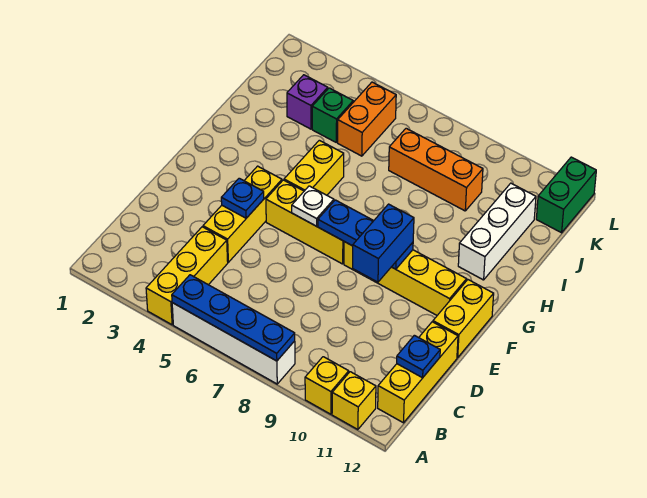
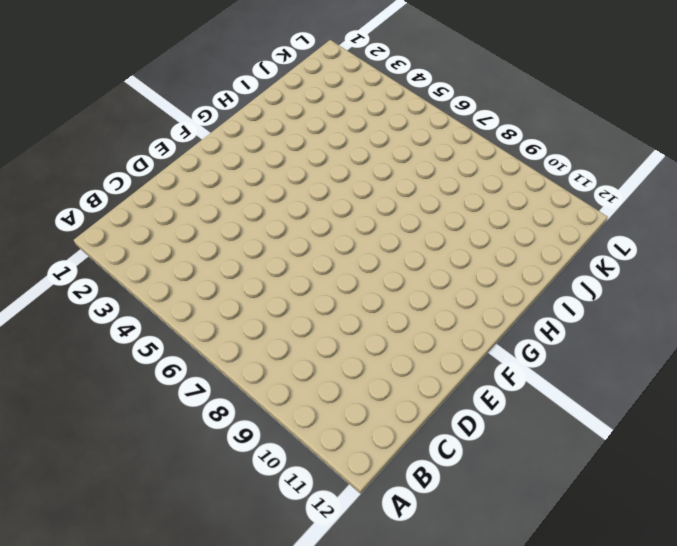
none -> yellow 1x3 brick [146,227,228,325]
none -> white 1x4 brick [172,303,295,384]
none -> yellow 1x1 brick [305,357,349,414]

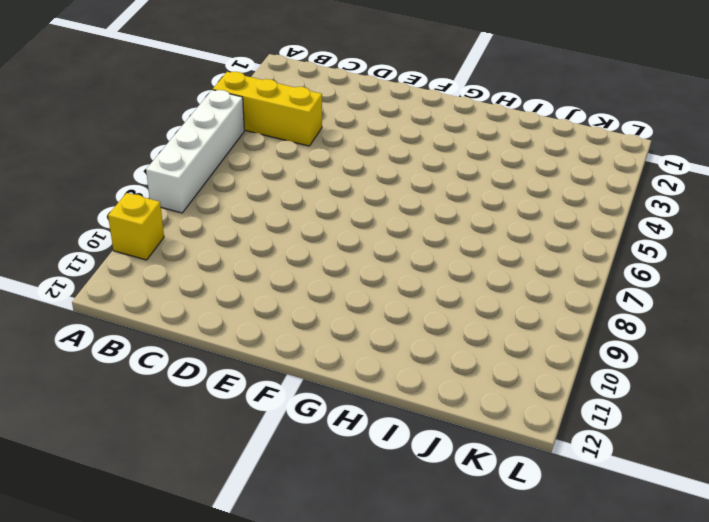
none -> yellow 1x1 brick [332,372,376,430]
none -> yellow 1x3 brick [378,322,458,423]
none -> yellow 1x3 brick [203,166,282,262]

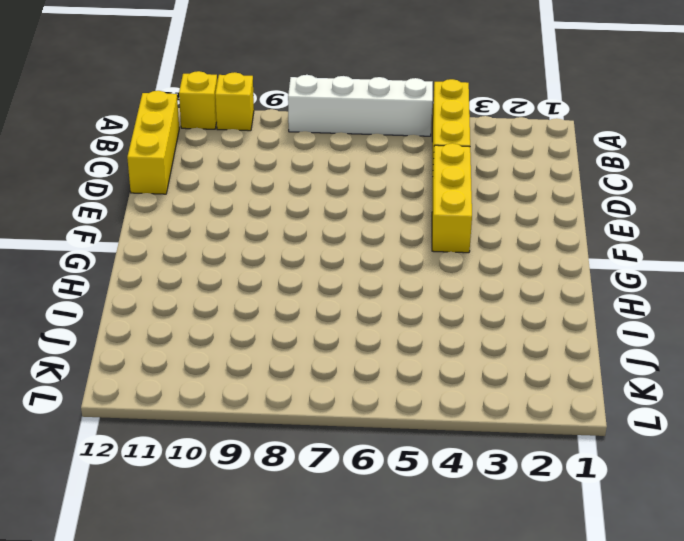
none -> yellow 1x2 brick [433,280,494,358]
none -> yellow 1x3 brick [266,180,344,264]
none -> yellow 1x4 brick [344,242,467,315]

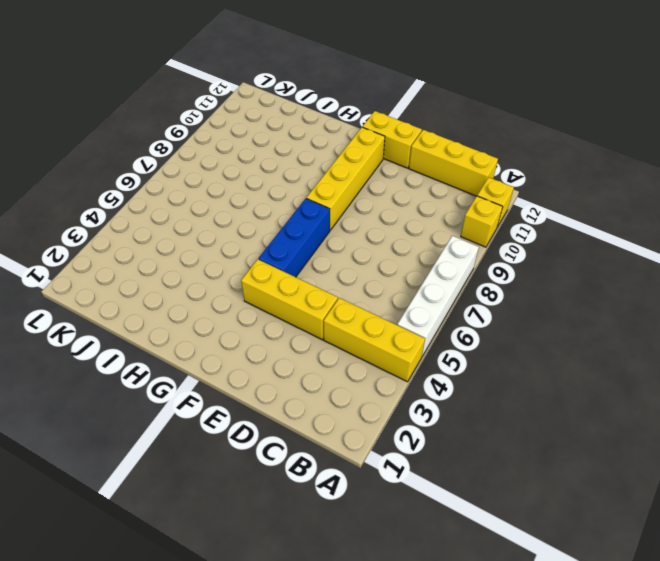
blue 1x3 brick [258,199,330,277] -> yellow 1x3 brick [266,180,344,264]
none -> yellow 1x2 brick [284,140,344,195]
none -> white 1x3 brick [458,183,536,280]
none -> purple 1x1 brick [287,75,328,129]

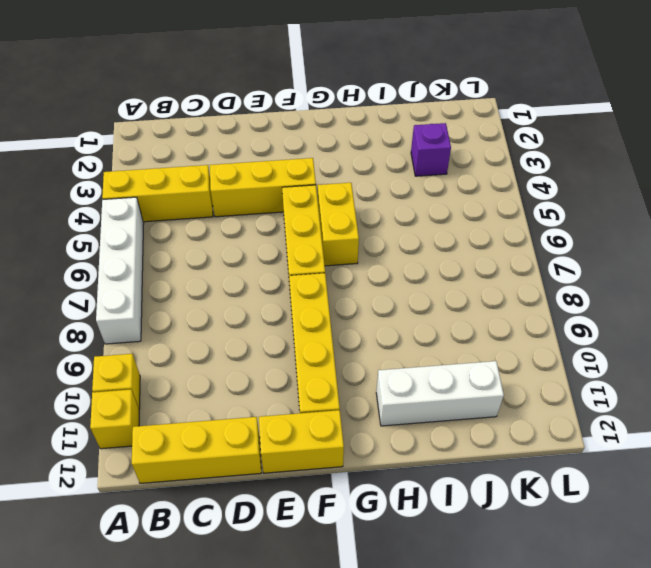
yellow 1x2 brick [318,183,359,266] -> yellow 1x2 brick turned to [284,140,344,195]
none -> green 1x1 brick [312,88,353,142]
none -> orange 1x2 brick [338,82,396,156]
none -> orange 1x3 brick [389,128,483,211]

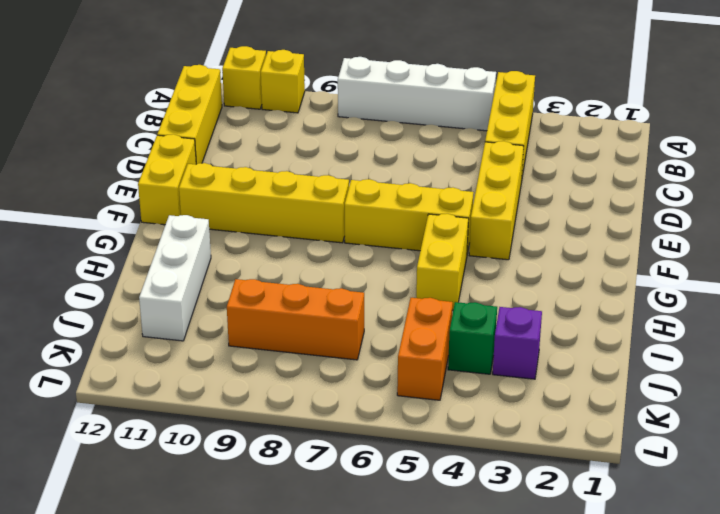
none -> green 1x2 brick [536,157,596,233]
none -> blue 1x4 plate [172,275,295,361]
none -> blue 1x1 plate [397,335,440,378]

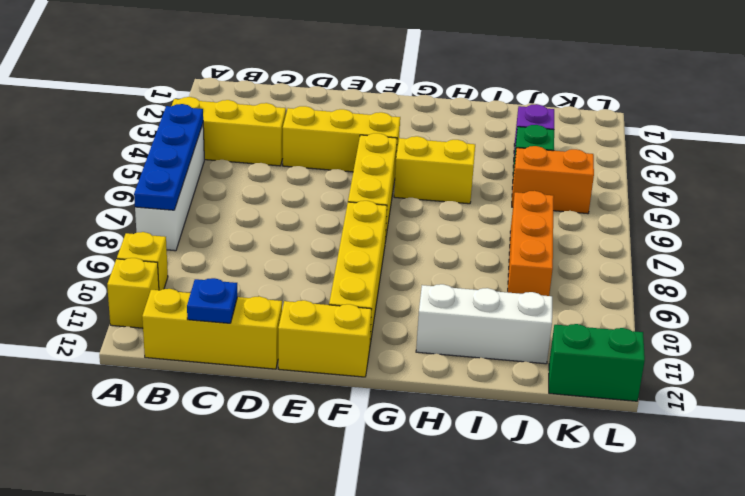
none -> blue 1x1 plate [221,178,264,218]
none -> white 1x1 plate [292,186,334,226]
none -> blue 1x3 plate [318,200,413,269]

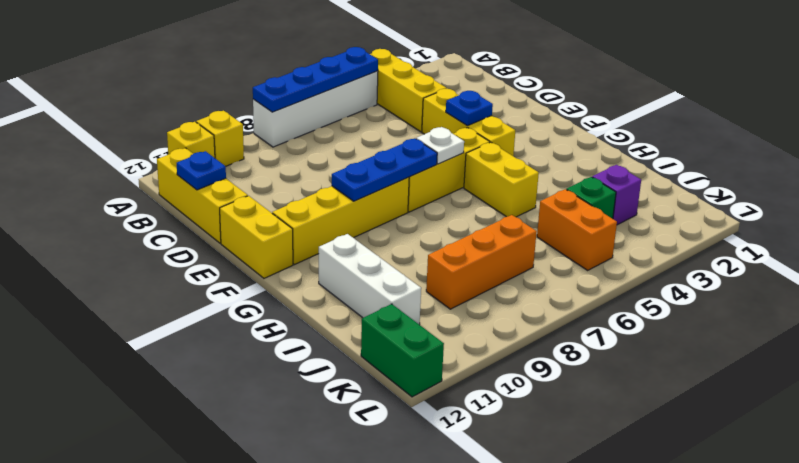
none -> blue 1x2 brick [353,204,414,282]

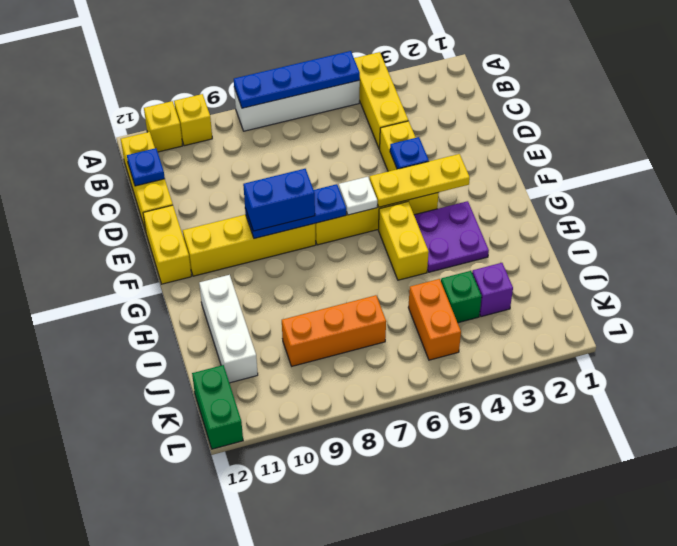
yellow 1x3 plate [369,154,470,207] -> none
blue 1x2 brick [243,169,315,231] -> blue 1x2 brick turned to [353,204,414,282]
purple 2x2 plate [414,201,489,272] -> none

